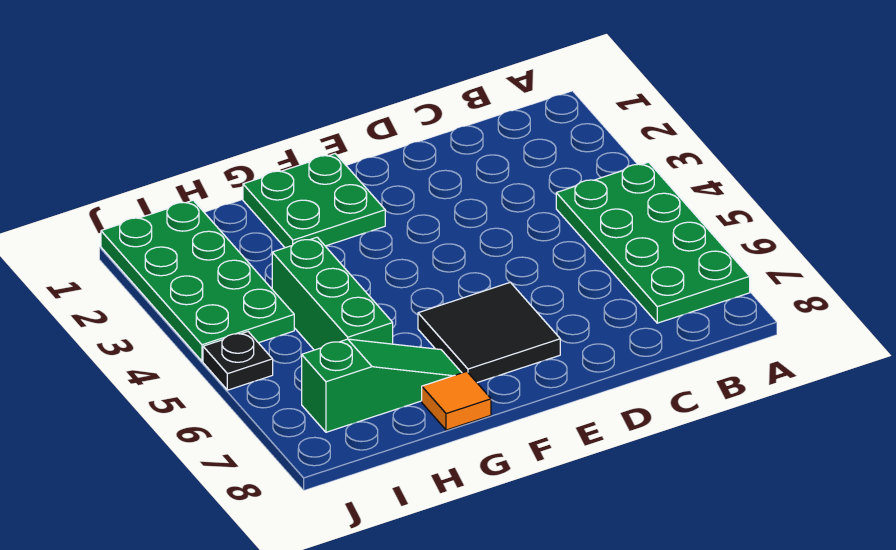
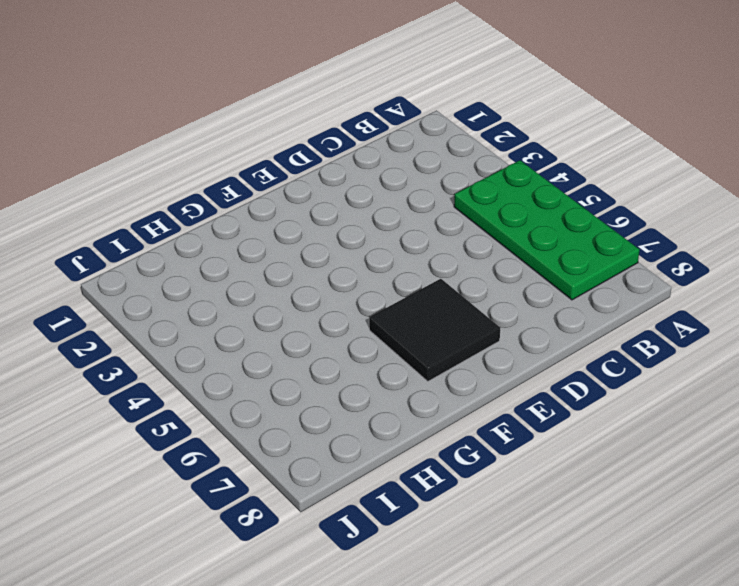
none -> green 2x2 plate [243,154,385,248]
none -> green 1x3 slope [302,339,462,432]

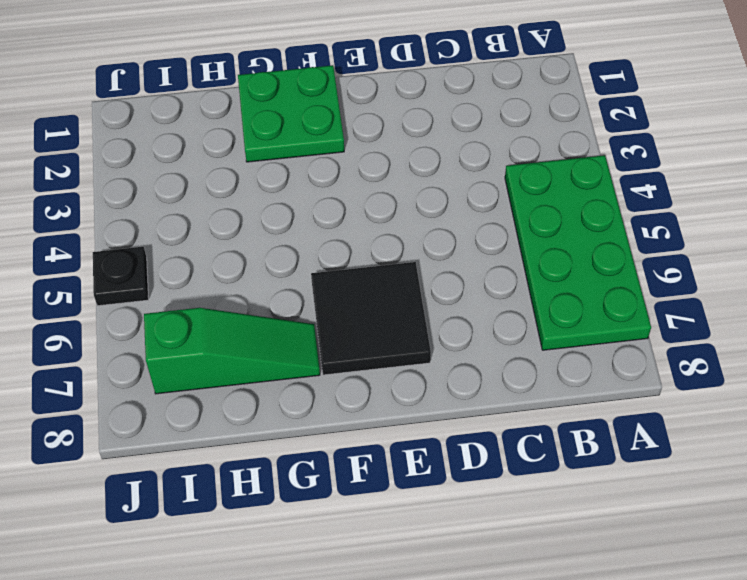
none -> orange 1x1 tile [422,371,491,430]
none -> green 1x3 brick [272,237,393,350]

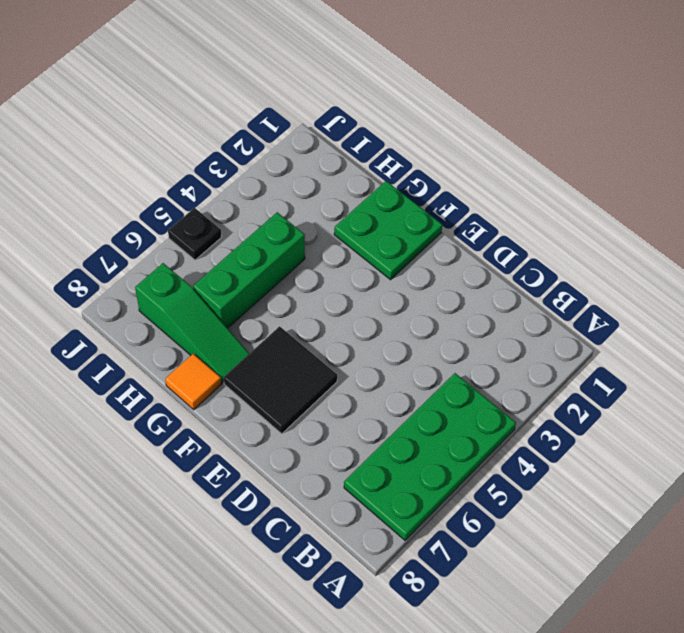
none -> green 2x4 plate [101,200,294,361]

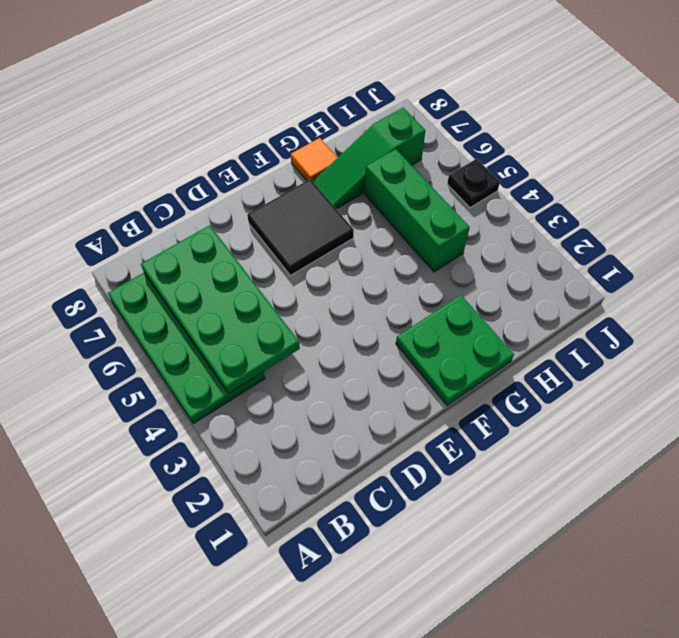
green 2x4 plate [141,225,300,393] -> green 2x4 plate moved to [101,200,294,361]

